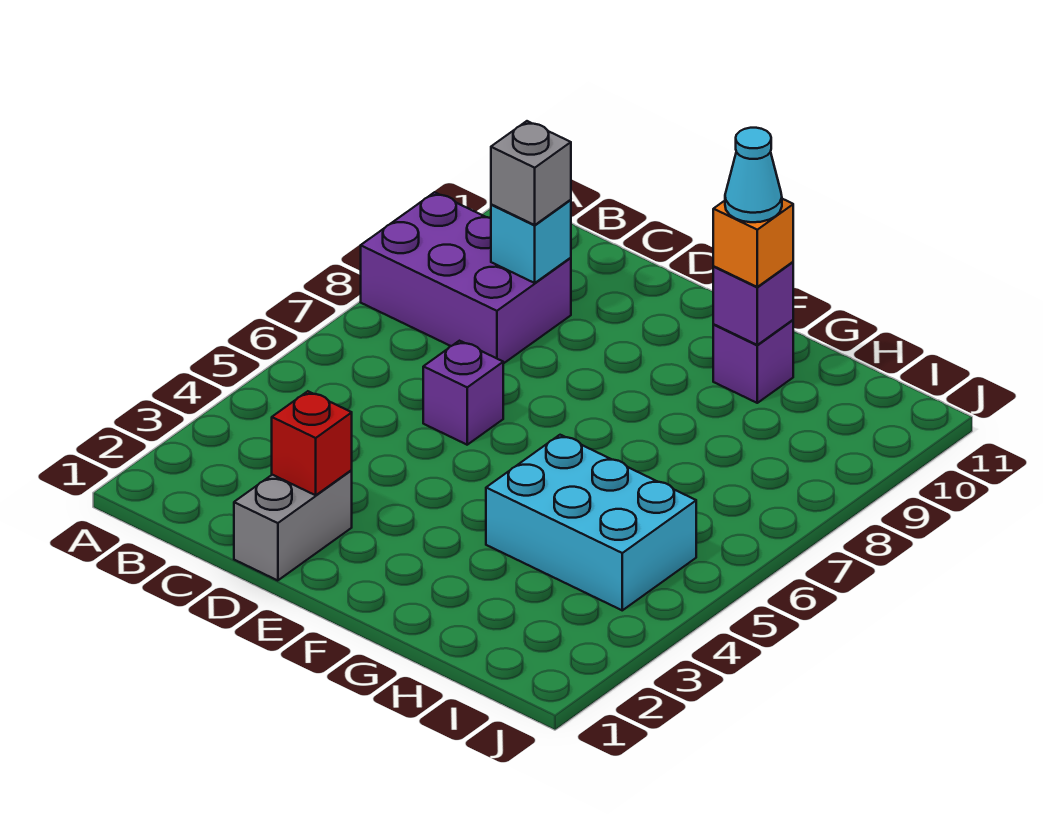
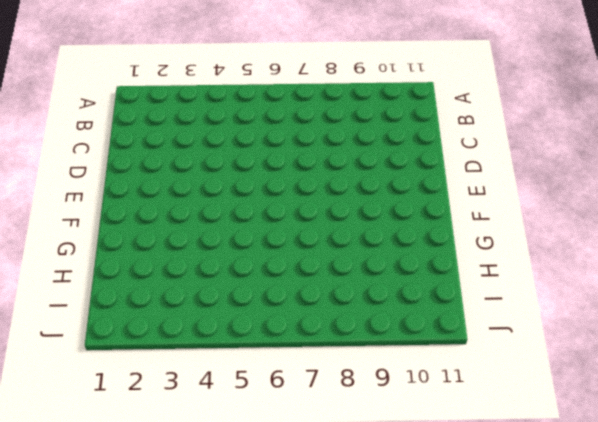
none -> purple 2x3 brick [361,192,571,364]
none -> grey 1x2 brick [234,470,352,581]

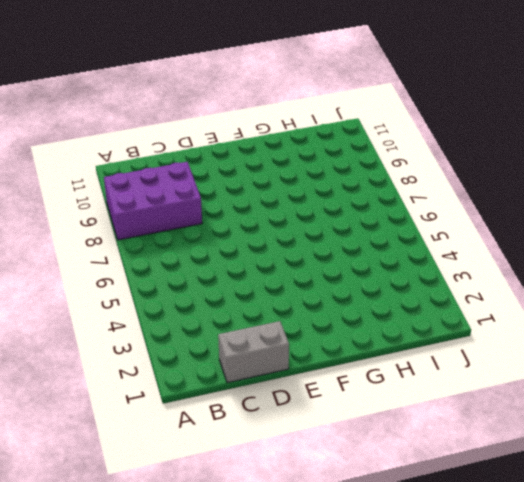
grey 1x2 brick [218,321,289,383] -> grey 1x2 brick turned to [234,470,352,581]
none -> purple 1x1 brick [423,341,503,445]
none -> cyan 2x3 brick [486,435,696,610]

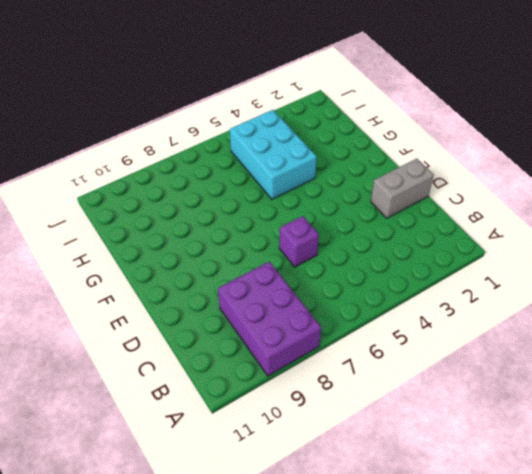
none -> purple 1x1 brick [713,320,793,403]
none -> cyan 1x1 brick [491,200,571,283]

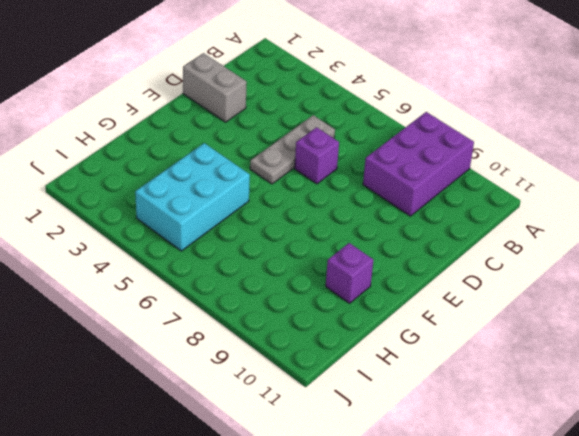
grey 1x3 plate [250,115,335,184] -> none
none -> cyan 1x1 brick [491,200,571,283]
none -> red 1x1 brick [272,391,352,495]

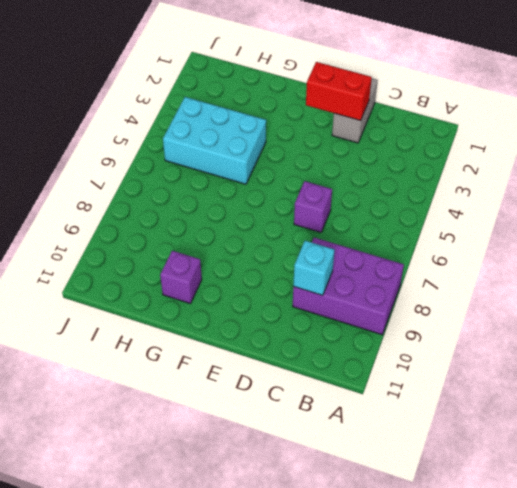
red 1x2 brick [306,62,372,121] -> red 1x1 brick [272,391,352,495]
none -> purple 1x1 brick [713,262,793,345]
none -> grey 1x1 brick [491,121,571,225]

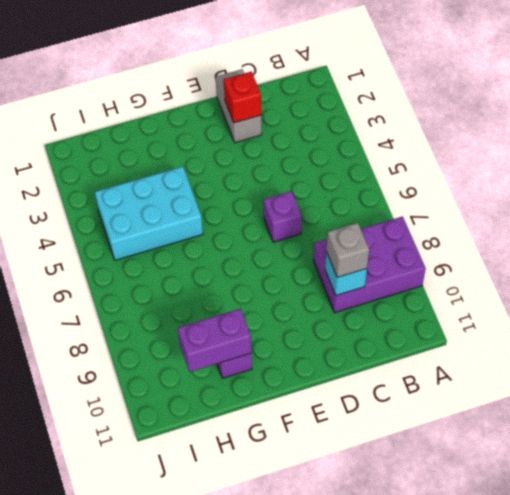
purple 1x2 brick [178,309,251,372] -> purple 1x1 brick [713,262,793,345]
none -> orange 1x1 brick [713,199,793,287]
none -> cyan 1x1 cone [725,128,782,222]

